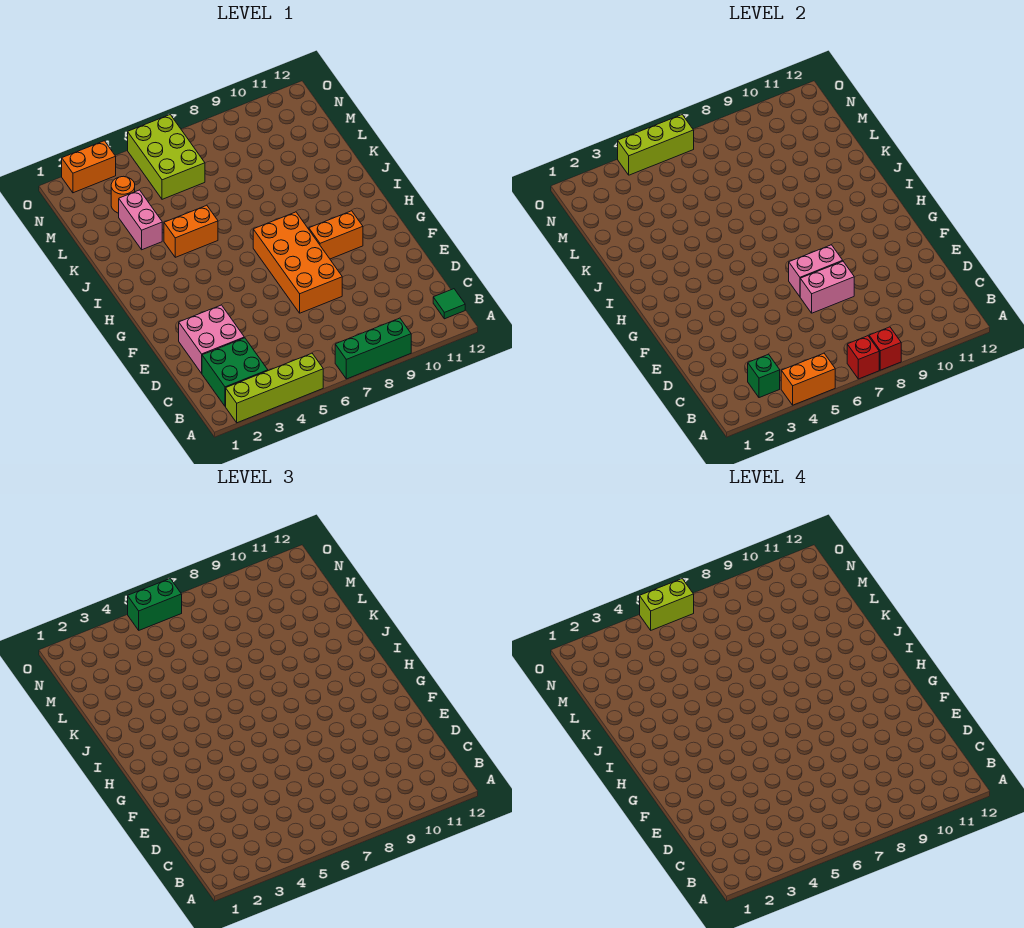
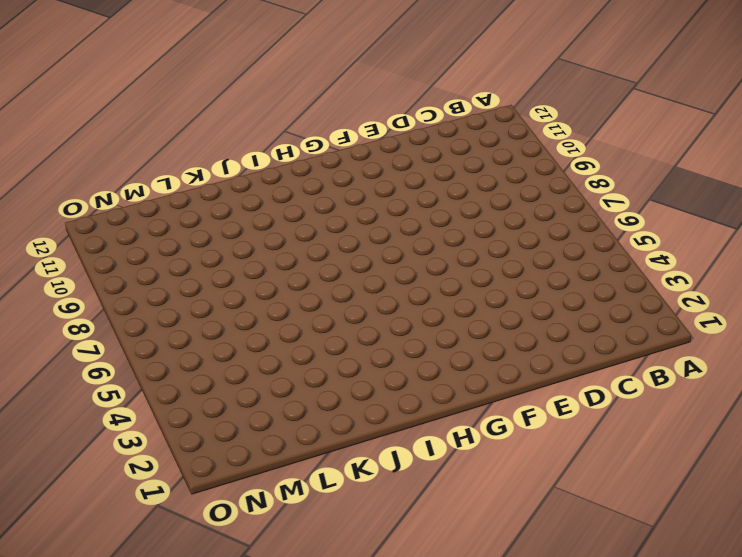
none -> lime 1x4 brick [226,353,323,423]
none -> green 1x3 brick [335,318,411,379]
none -> green 2x2 brick [202,338,268,406]

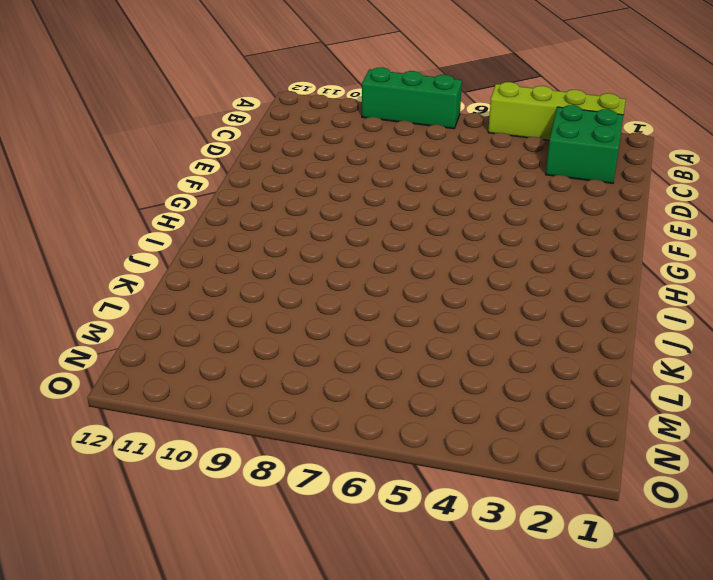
none -> green 1x1 tile [433,289,465,319]
none -> pink 2x2 brick [179,305,244,373]
none -> orange 2x4 brick [253,212,342,313]

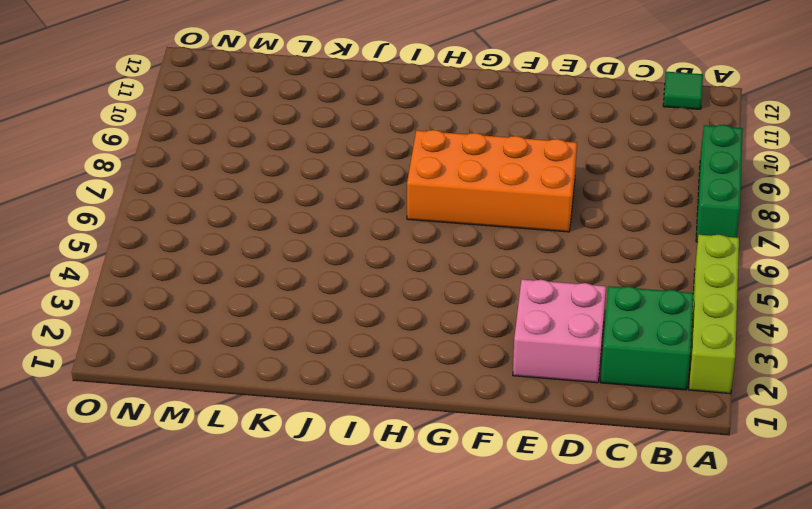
none -> orange 1x2 brick [309,211,363,259]
none -> orange 1x2 brick [164,205,218,257]
none -> pink 1x2 brick [119,190,162,250]

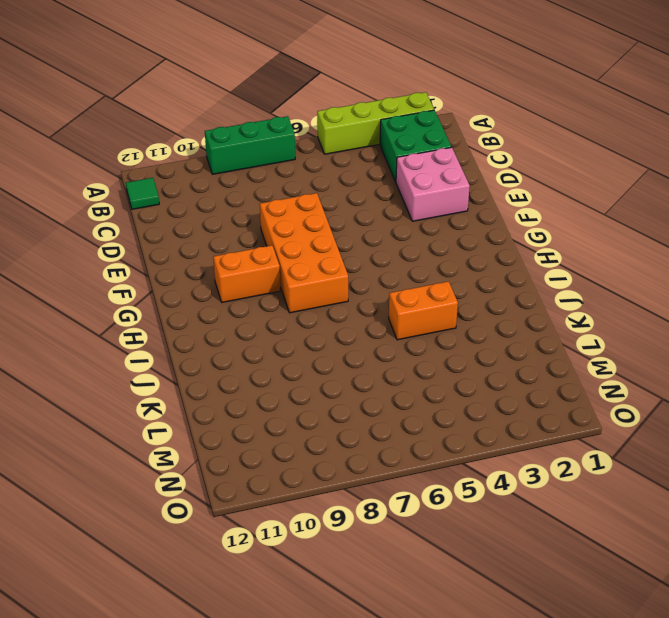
none -> pink 1x2 brick [119,190,162,250]
none -> orange 1x1 round brick [111,176,135,213]
none -> lime 2x3 brick [128,115,205,199]

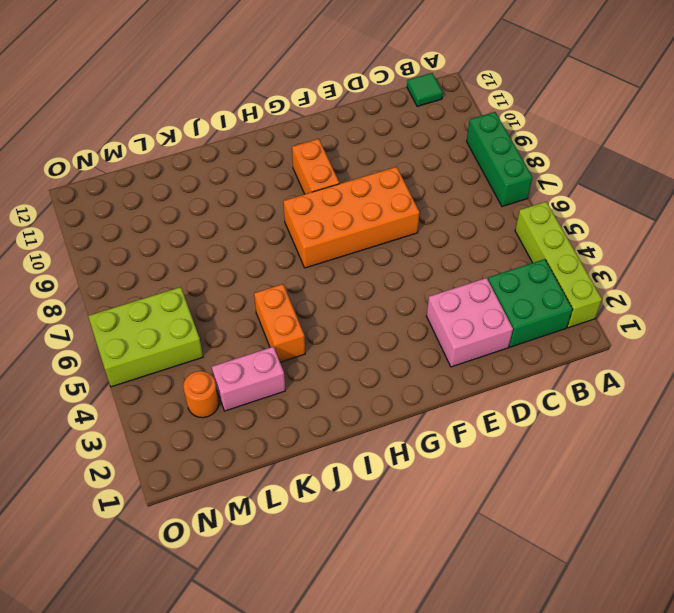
none -> orange 1x2 brick [62,141,116,193]
none -> orange 1x2 brick [781,353,835,405]
none -> red 1x1 brick [847,336,879,379]

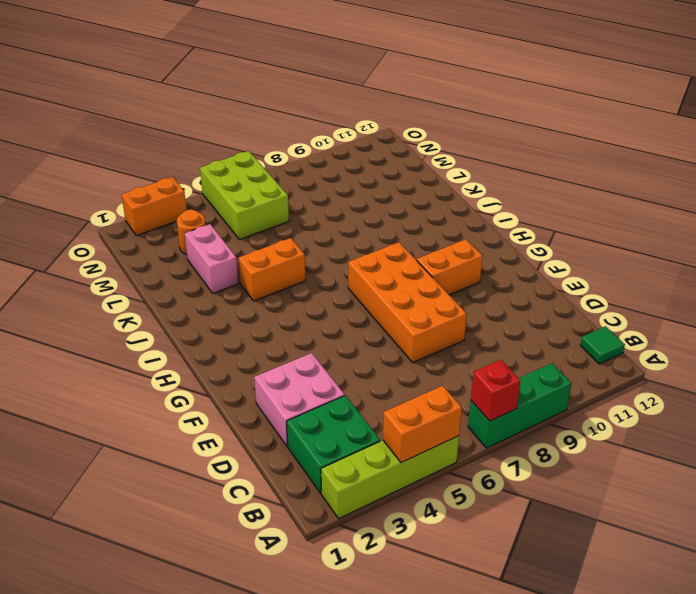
none -> red 1x1 brick [869,327,901,370]
none -> green 1x1 brick [748,354,780,398]
none -> pink 1x2 brick [800,261,854,313]

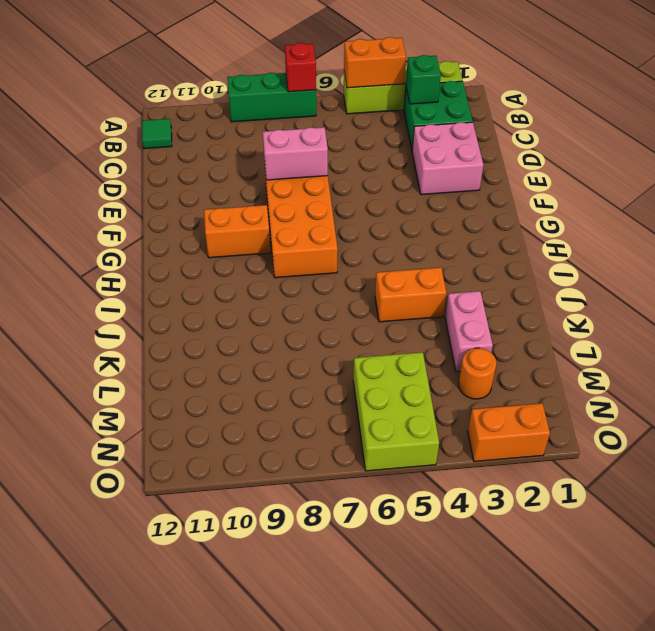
none -> red 1x1 brick [869,327,901,370]
none -> pink 1x2 brick [789,245,843,296]
none -> lime 1x3 brick [618,115,694,175]

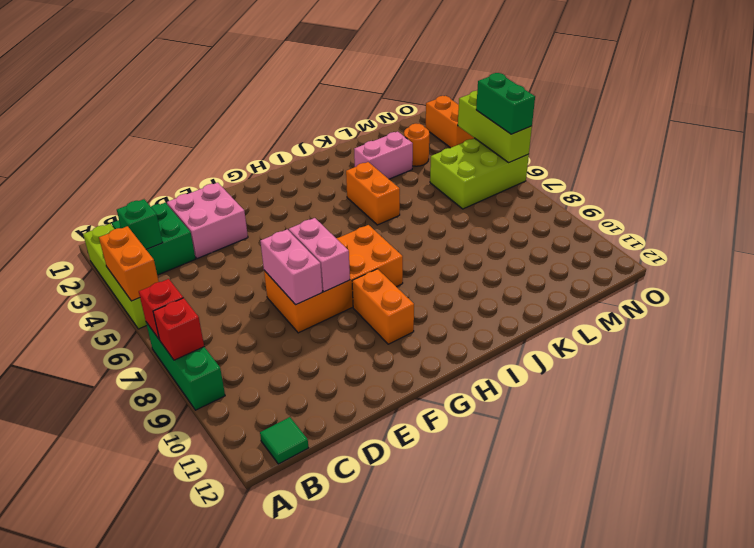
none -> lime 1x2 brick [640,579,694,630]

